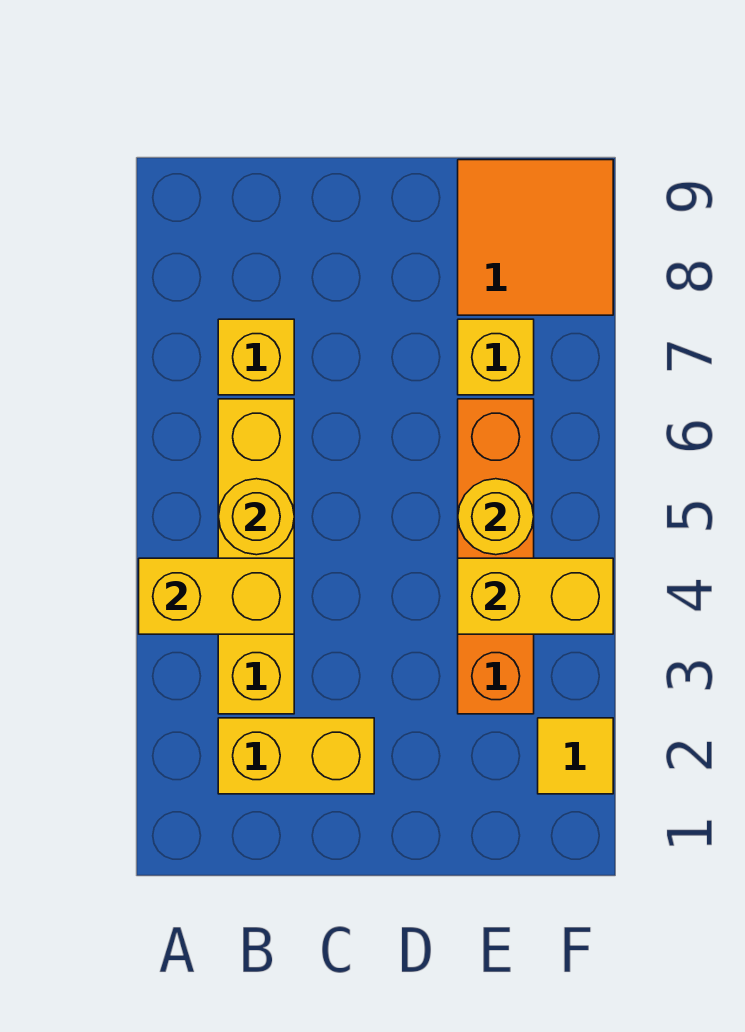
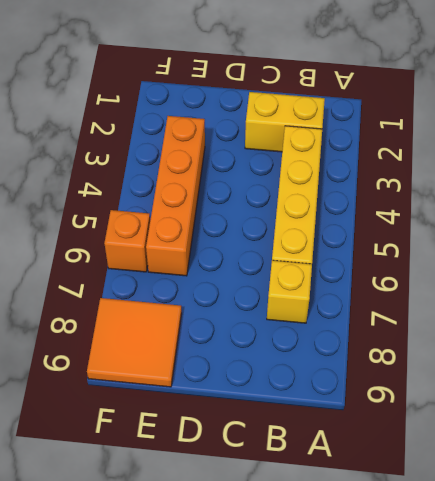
orange 1x1 brick [104,210,150,272] -> none
none -> yellow 1x1 brick [458,319,534,395]
none -> yellow 1x1 tile [538,718,613,794]

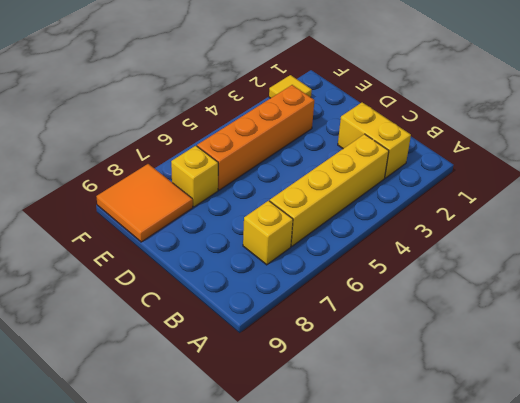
none -> yellow 1x2 brick [139,558,294,634]
none -> yellow 1x1 round brick [219,479,294,555]

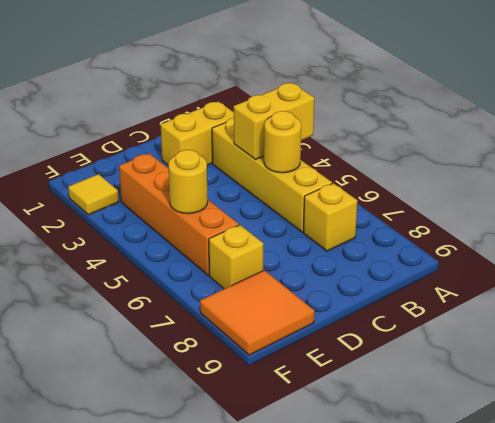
none -> yellow 1x2 brick [458,558,613,634]

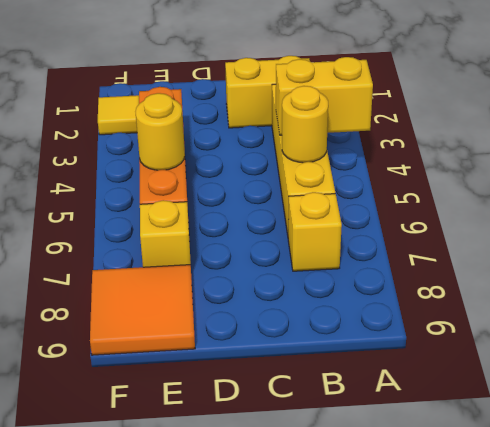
none -> yellow 1x2 brick [458,558,613,634]

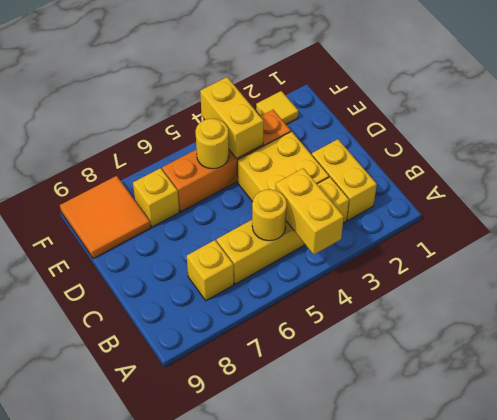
yellow 2x2 brick [237,132,329,202] -> none

